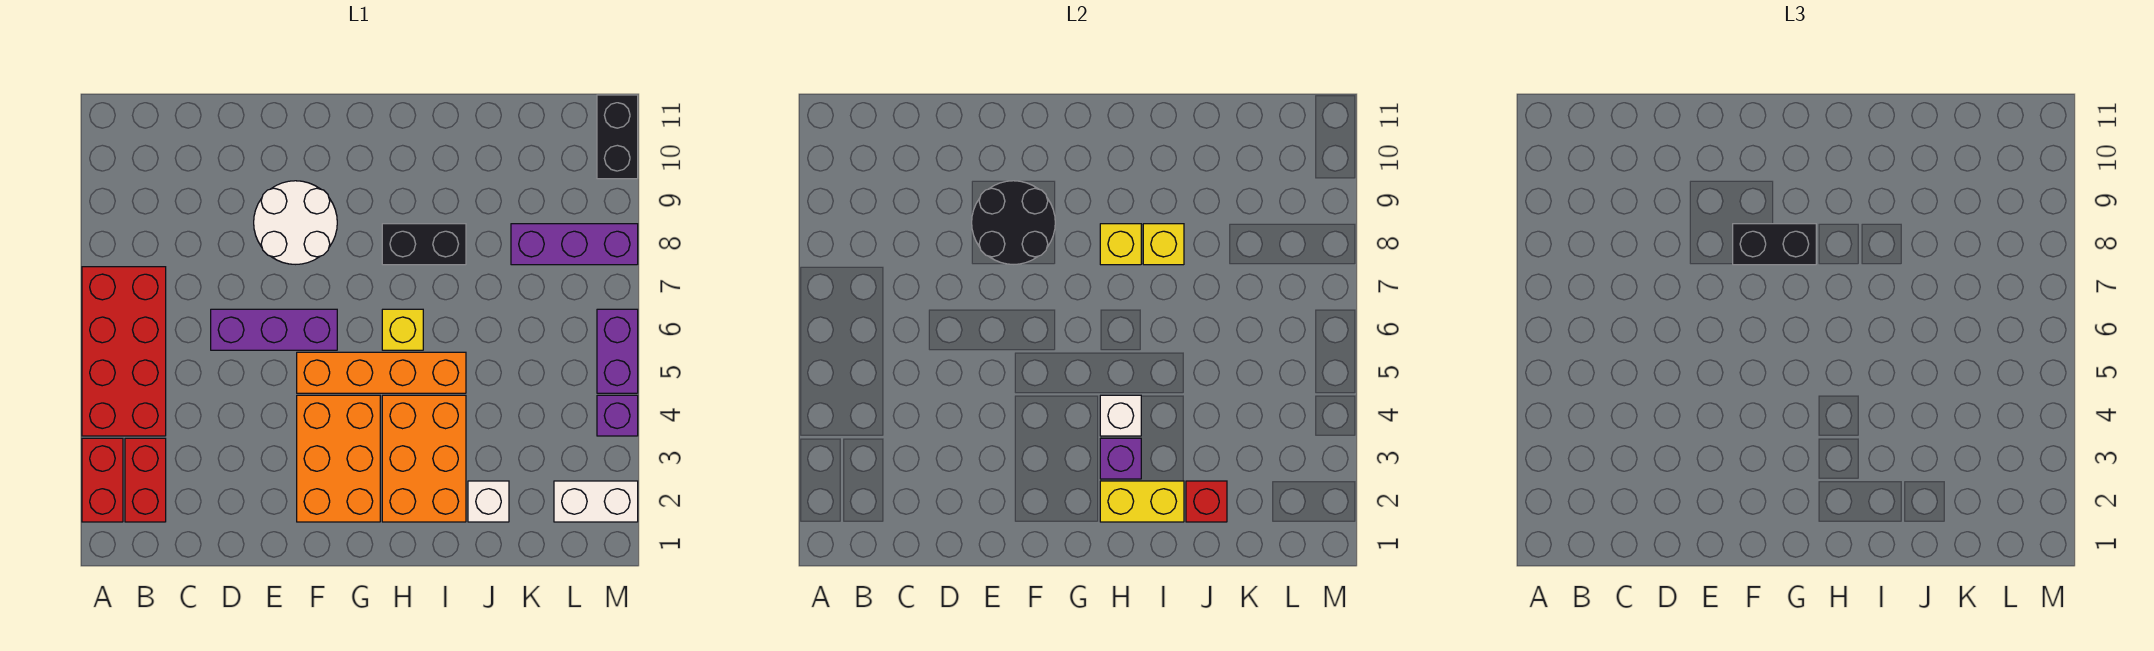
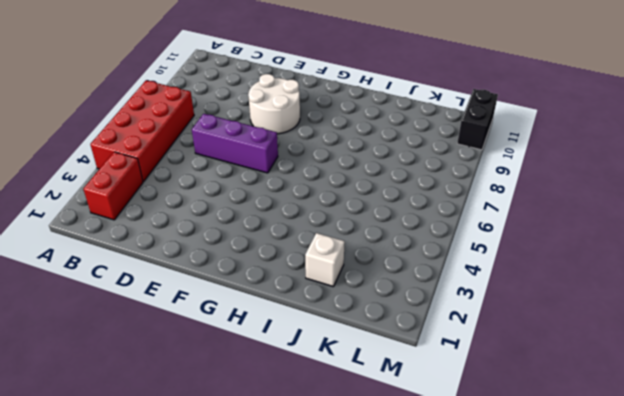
none -> red 1x2 brick [82,438,123,522]
none -> orange 2x3 brick [297,395,380,522]
none -> orange 1x4 brick [297,352,466,393]

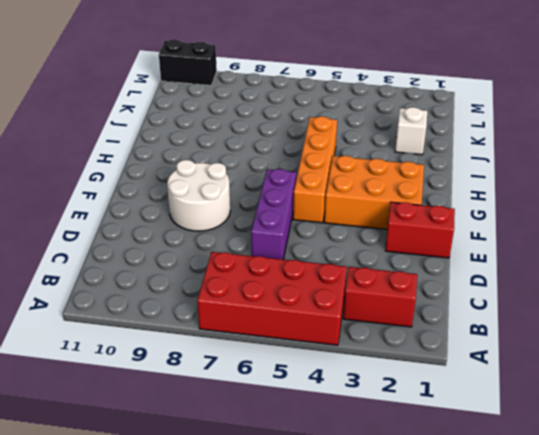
red 1x2 brick [385,202,455,258] -> red 1x2 brick moved to [82,438,123,522]
none -> orange 2x3 brick [382,395,466,522]
none -> yellow 1x1 brick [382,309,423,350]
none -> black 1x2 brick [382,224,466,265]

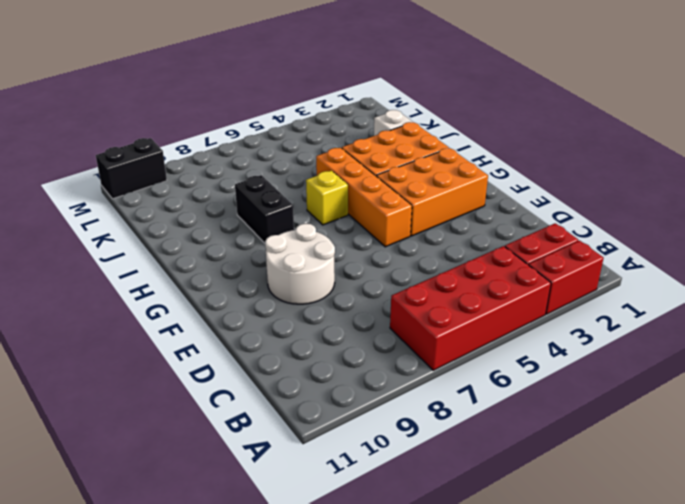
none -> purple 1x3 brick [211,309,337,350]
none -> purple 1x3 brick [511,224,638,265]
none -> white 1x2 brick [554,481,638,522]

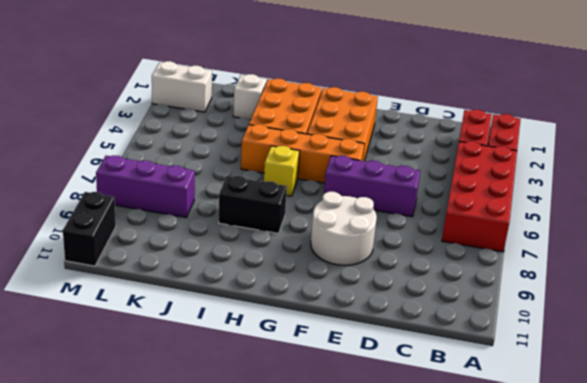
none -> purple 1x1 brick [597,395,638,436]
none -> purple 1x2 brick [597,309,638,393]
none -> black 2x2 round brick [972,181,1055,264]

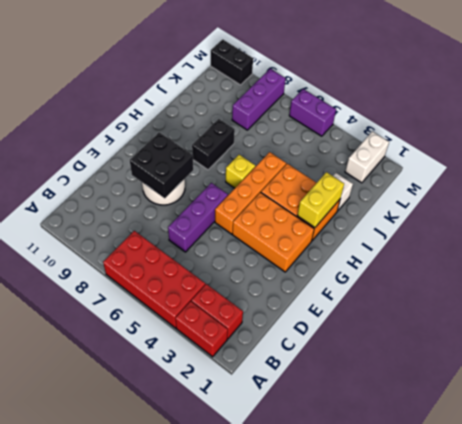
black 2x2 brick [130,132,193,198] -> black 2x2 round brick [972,181,1055,264]
none -> purple 1x1 brick [597,395,638,436]
none -> purple 1x1 brick [1100,438,1141,479]
none -> white 1x1 brick [1100,395,1141,436]

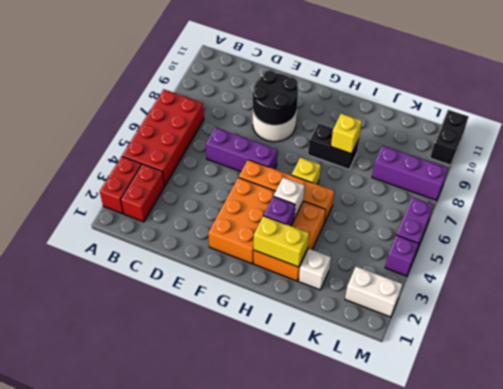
none -> yellow 1x1 brick [1100,224,1141,265]
none -> red 1x1 brick [1186,481,1227,522]
none -> black 1x2 brick [1733,224,1816,265]

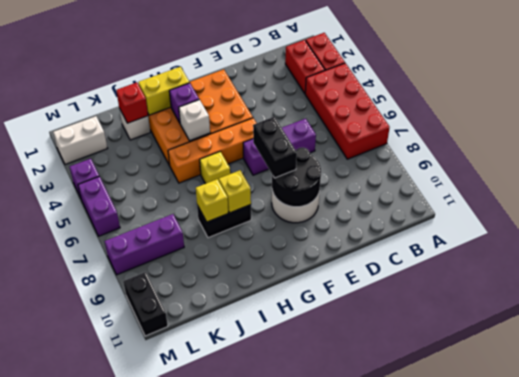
black 1x2 brick [253,117,297,178] -> black 1x2 brick turned to [1733,224,1816,265]

